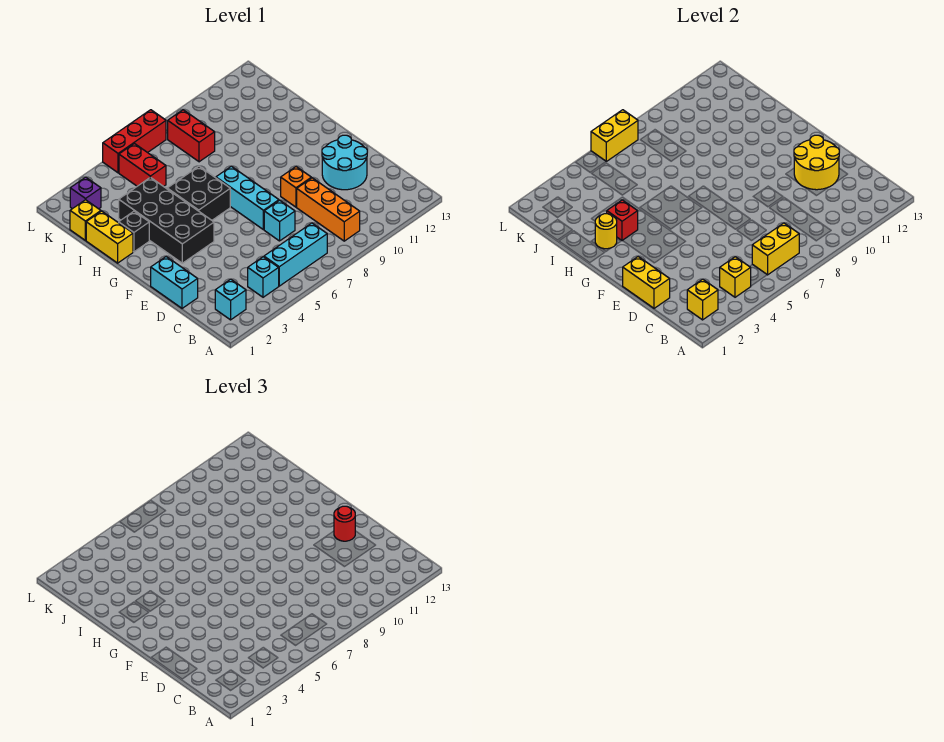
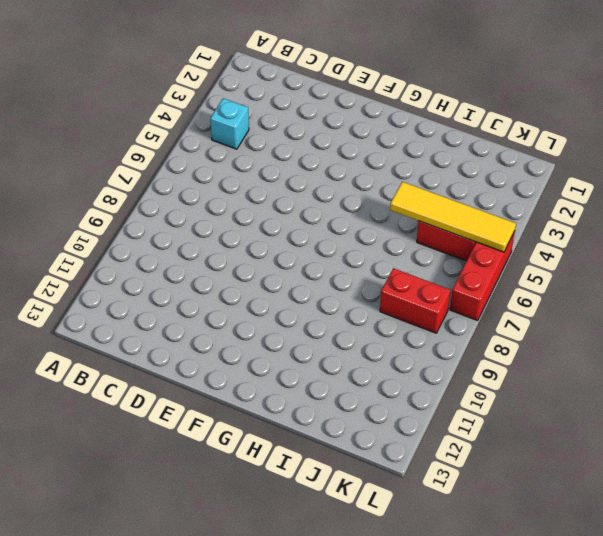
yellow 1x4 tile [390,182,516,252] -> none
none -> cyan 1x1 brick [215,279,246,320]
none -> cyan 1x3 brick [264,223,327,286]
none -> orange 1x3 brick [297,178,360,241]

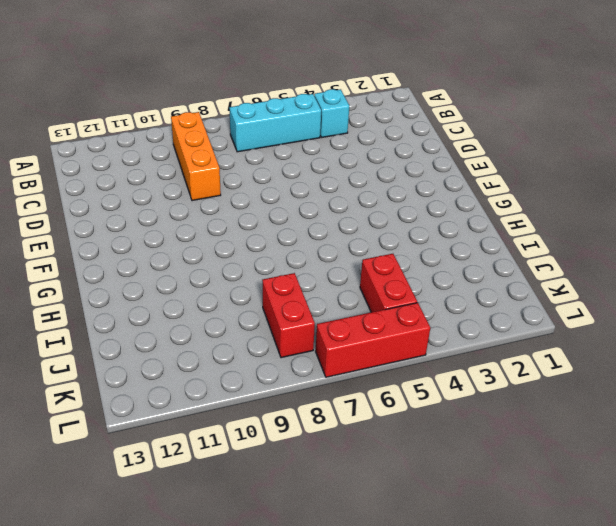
none -> cyan 1x1 brick [215,279,246,320]
none -> cyan 1x2 brick [151,257,198,308]
none -> cyan 1x1 brick [264,200,295,241]

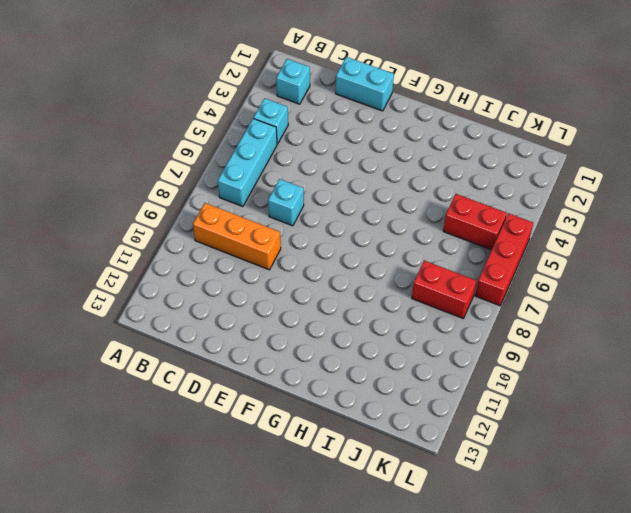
none -> cyan 2x2 round brick [322,135,367,190]
none -> cyan 1x3 brick [216,166,279,230]
none -> orange 1x1 brick [281,167,311,207]

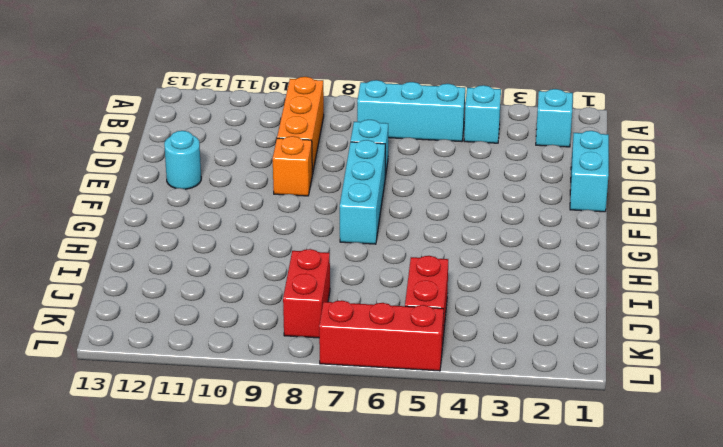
cyan 1x1 round brick [164,131,201,189] -> cyan 2x2 round brick [322,135,367,190]
none -> black 2x4 brick [119,177,214,263]
none -> black 2x2 brick [167,166,230,220]
none -> yellow 1x2 brick [86,211,133,263]

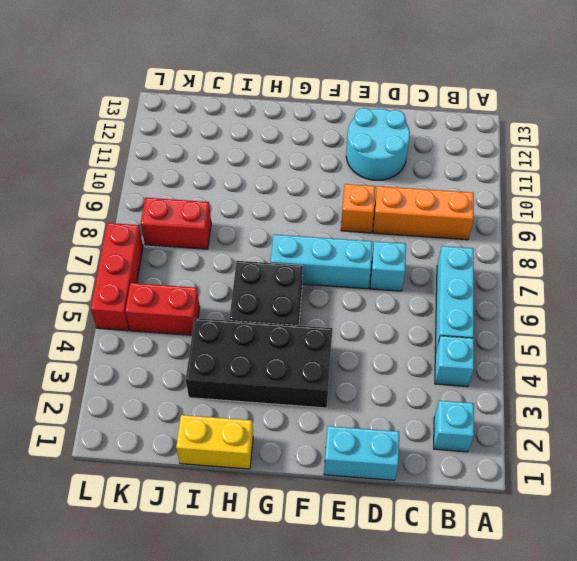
none -> black 1x1 brick [119,211,149,252]
none -> yellow 1x1 brick [70,200,101,240]
none -> purple 1x1 brick [70,177,101,209]

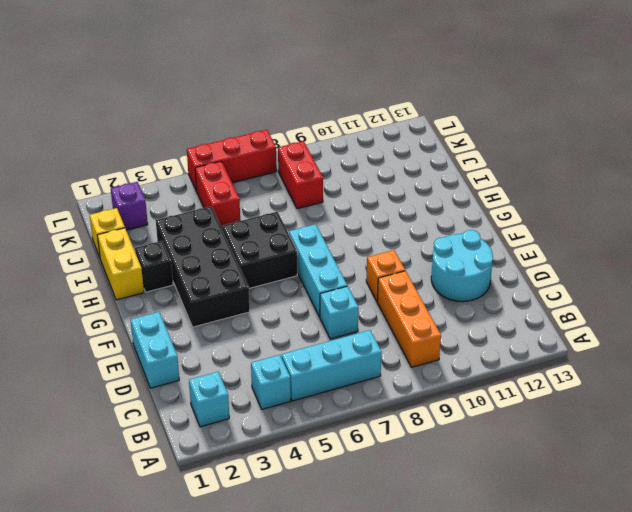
none -> yellow 1x1 brick [687,279,718,320]
none -> yellow 1x1 brick [720,257,751,297]
none -> yellow 1x2 brick [752,223,799,275]

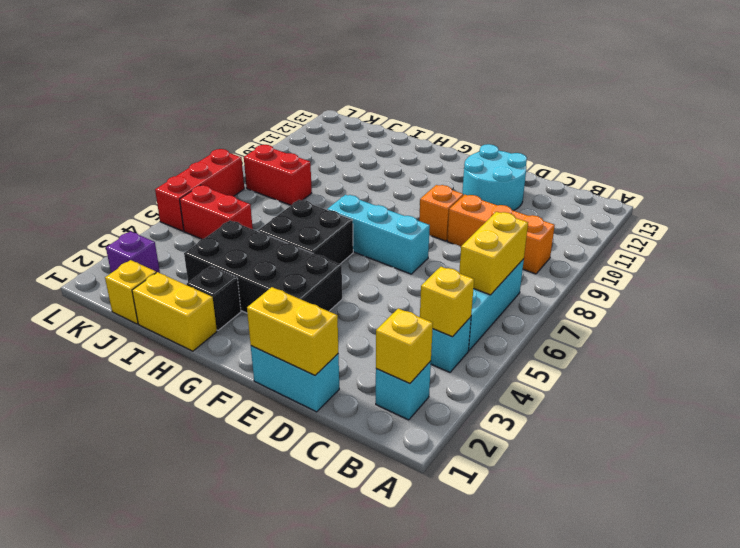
none -> cyan 1x1 brick [264,200,295,241]
none -> yellow 2x2 round brick [794,135,839,190]
none -> yellow 1x1 round brick [595,214,617,249]

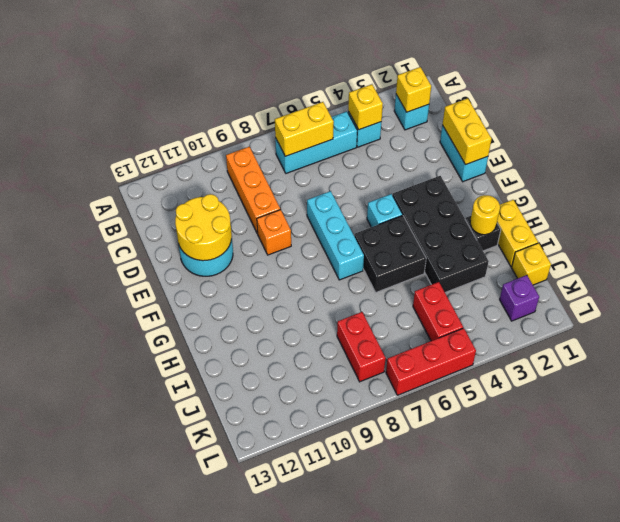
cyan 1x1 brick [367,194,403,227] -> cyan 1x1 brick moved to [264,200,295,241]
none -> red 1x1 brick [607,200,638,241]
none -> yellow 1x2 brick [591,110,638,161]
none -> red 1x1 round brick [334,506,355,541]

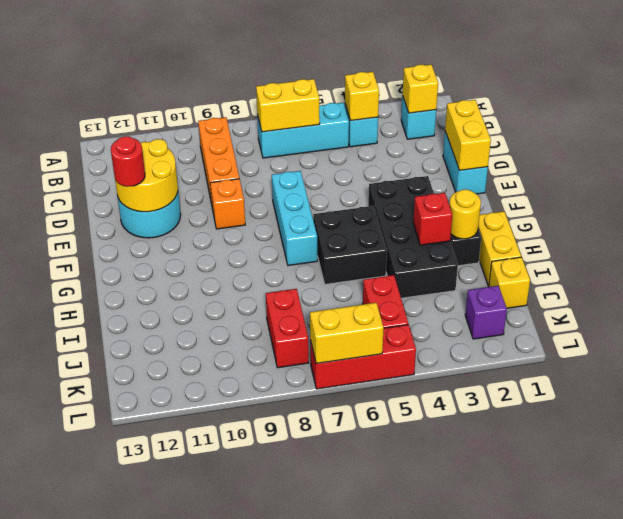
none -> cyan 1x1 brick [264,200,295,241]

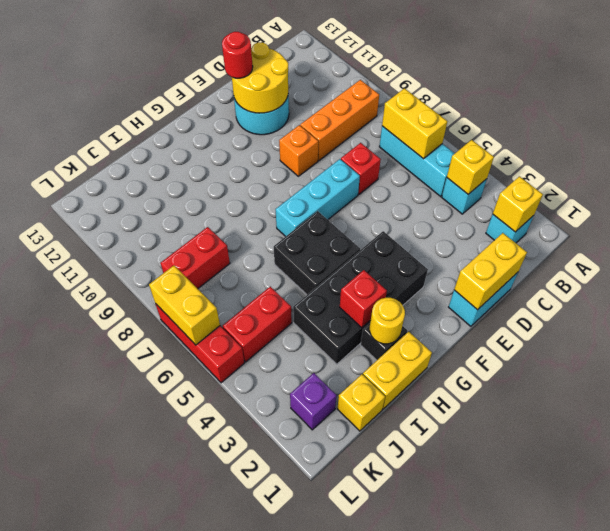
red 1x1 brick [341,143,381,194] -> cyan 1x1 brick [264,200,295,241]

